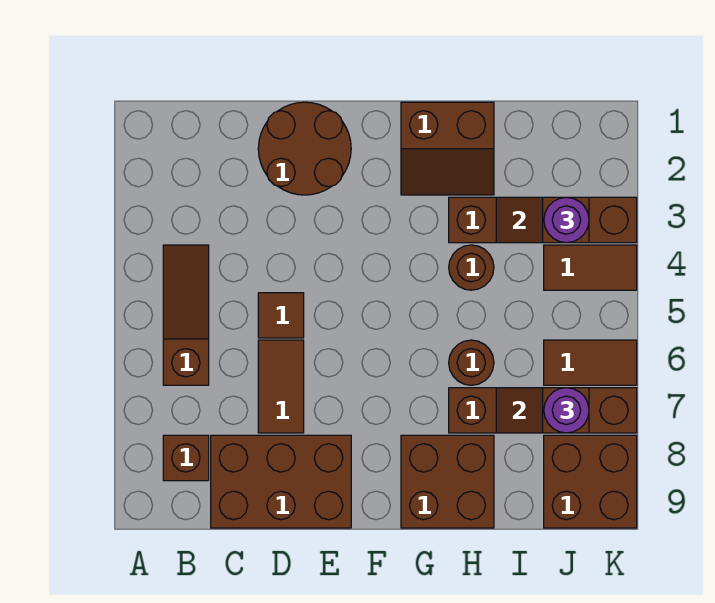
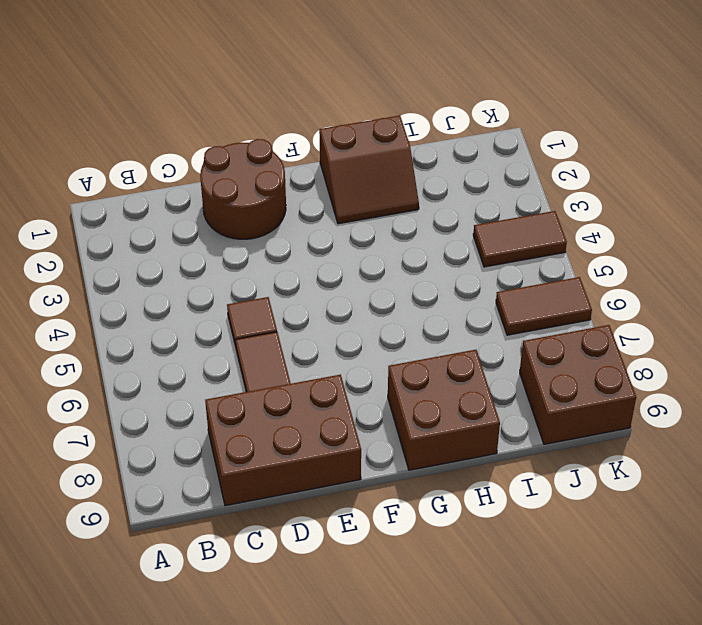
none -> brown 1x3 slope [163,245,209,385]
none -> brown 1x1 brick [163,435,209,481]
none -> brown 1x4 brick [449,197,637,243]

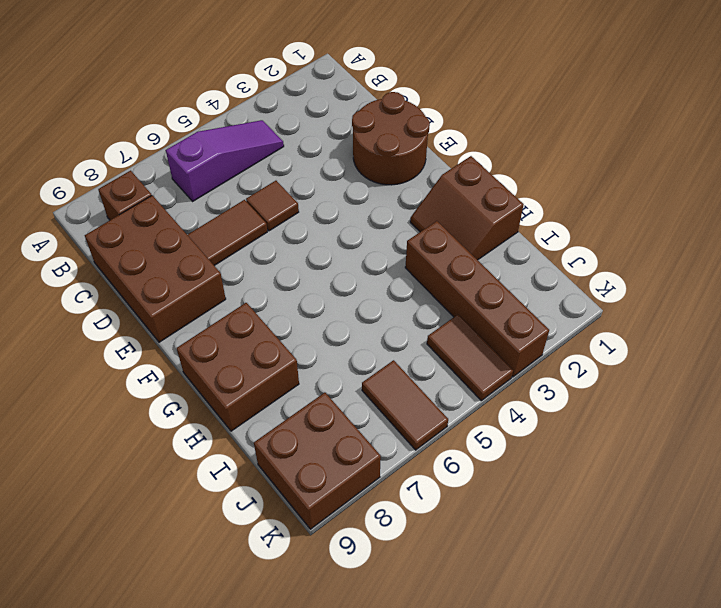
purple 1x3 slope [166,120,284,201] -> brown 1x3 slope [163,245,209,385]
none -> brown 1x1 round brick [449,245,494,290]
none -> brown 1x1 round brick [449,340,494,385]
none -> brown 1x4 brick [449,388,637,433]

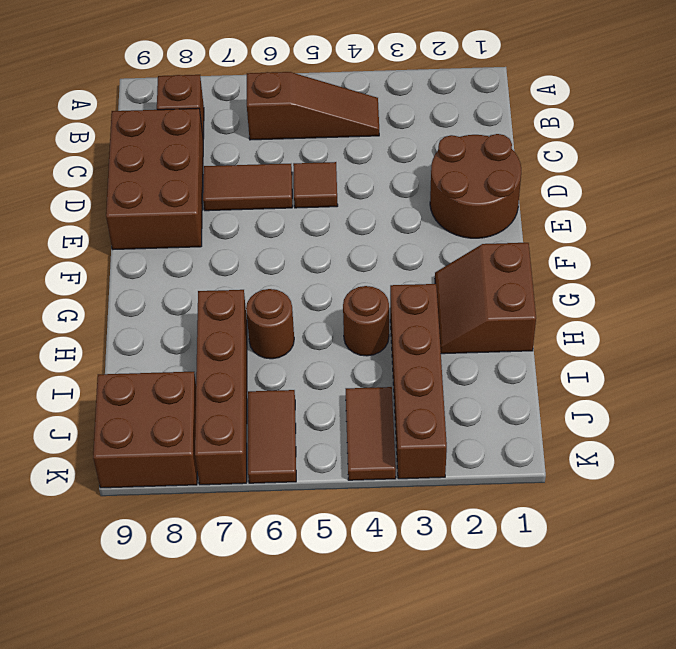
none -> brown 2x2 brick [401,435,494,528]
none -> brown 1x2 slope [496,197,589,243]
none -> brown 1x2 slope [496,388,589,433]

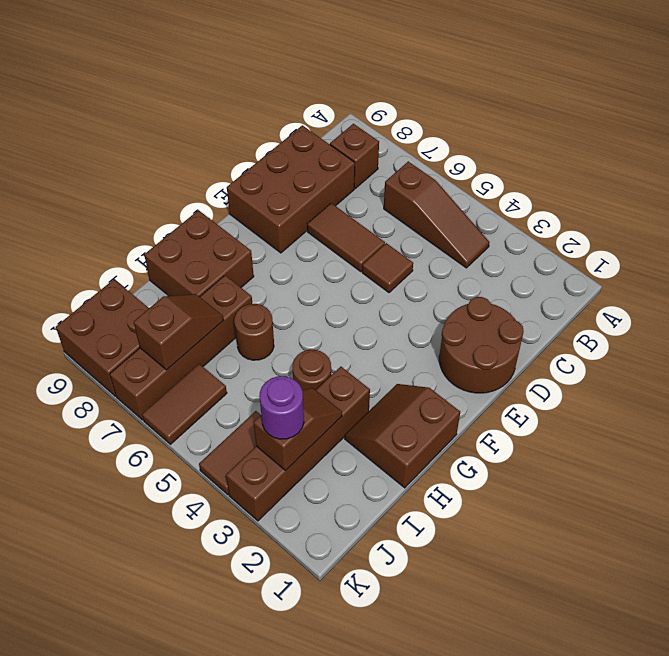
none -> purple 1x1 round brick [544,388,589,433]

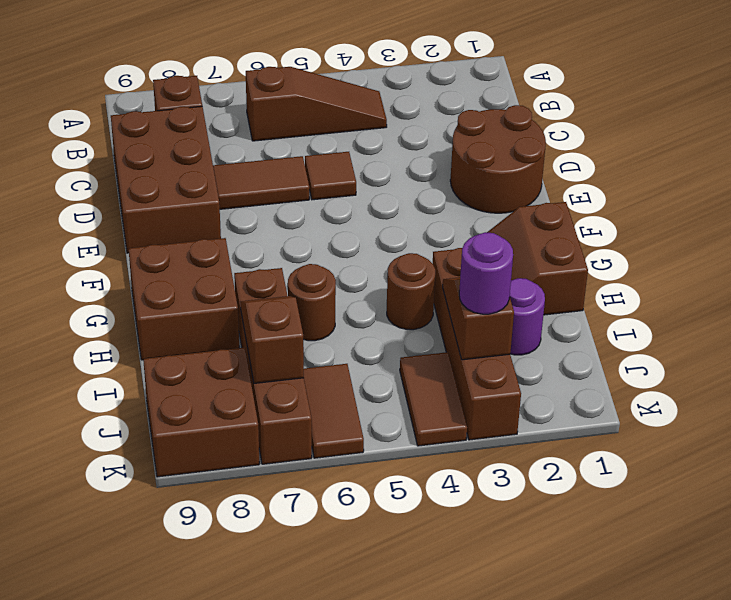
purple 1x1 round brick [510,278,545,355] -> purple 1x1 round brick moved to [544,388,589,433]

